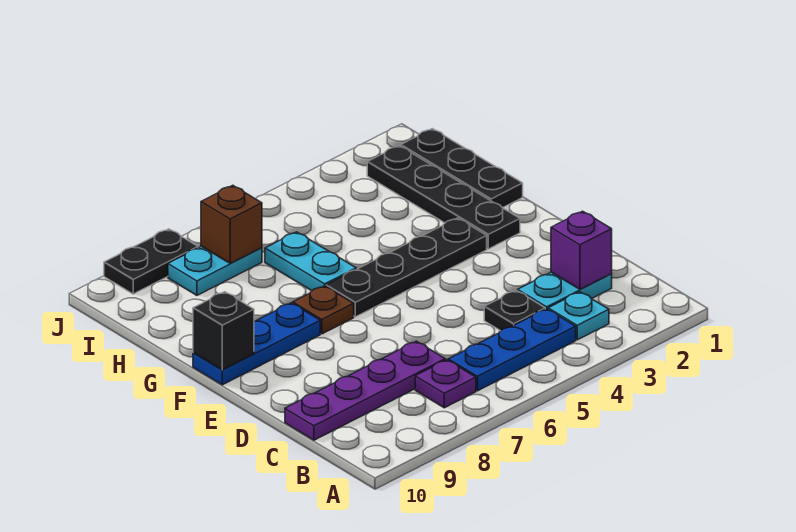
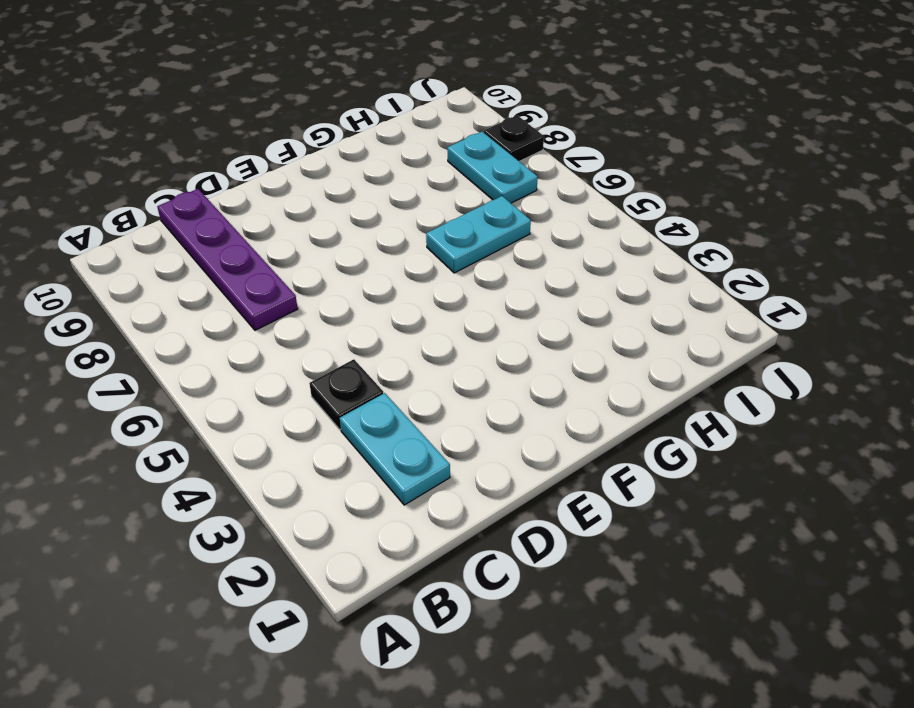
black 1x1 plate [484,115,544,161] -> black 1x2 plate [104,229,198,294]
none -> cyan 1x1 plate [548,292,609,340]
none -> blue 1x3 plate [448,309,576,391]
none -> purple 1x1 plate [415,360,476,408]

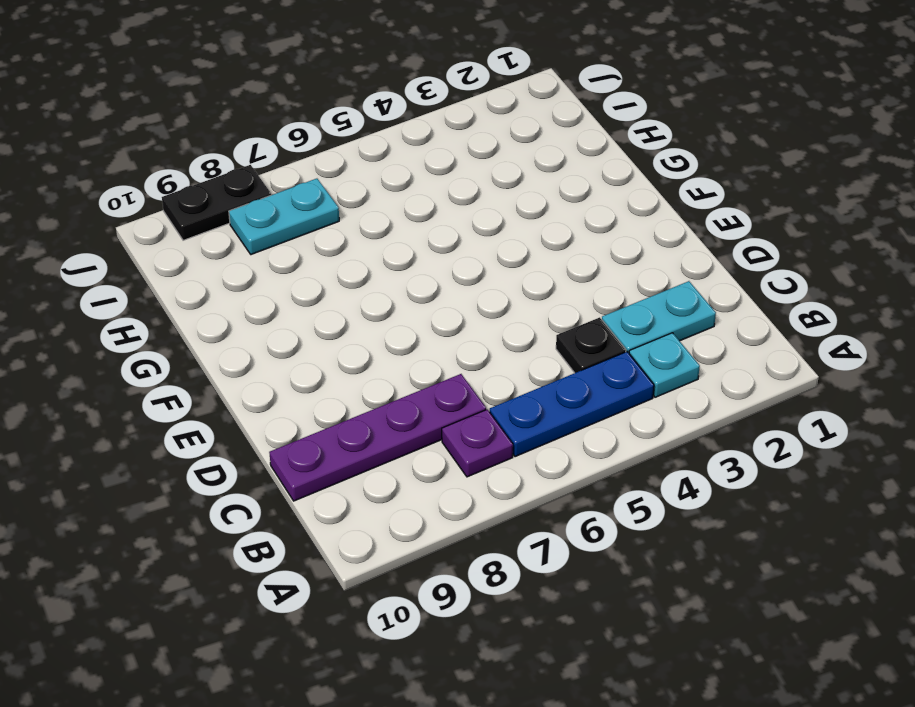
none -> black 1x4 plate [367,146,520,249]
none -> black 1x4 plate [326,218,487,317]
none -> brown 1x1 plate [293,286,354,334]

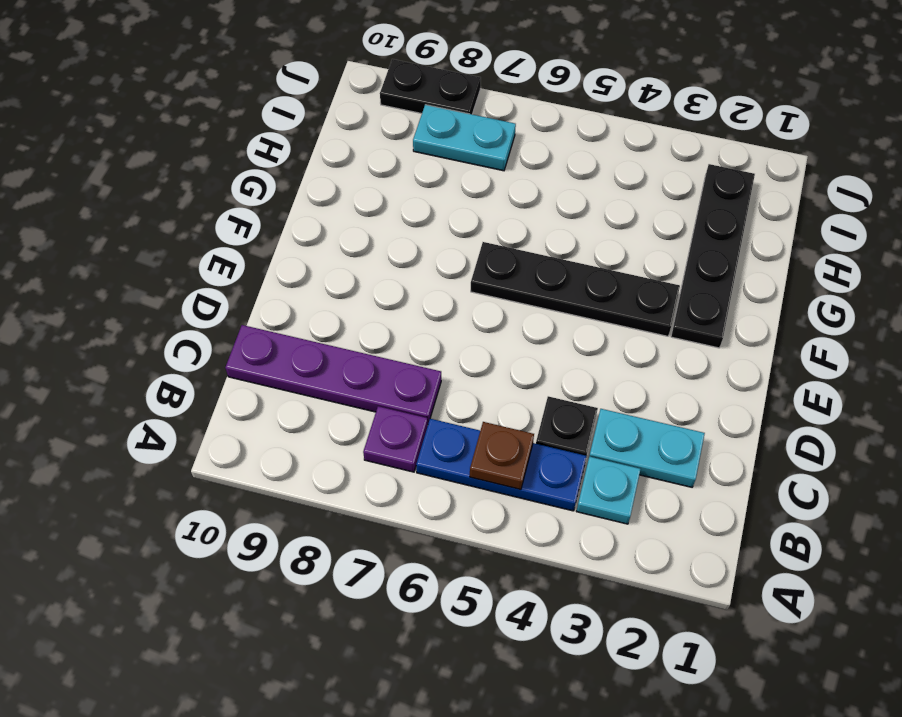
brown 1x1 plate [470,422,534,490] -> brown 1x1 plate moved to [293,286,354,334]
none -> blue 1x3 plate [193,303,320,385]
none -> black 1x3 plate [401,129,523,208]
none -> cyan 1x2 plate [265,232,356,291]

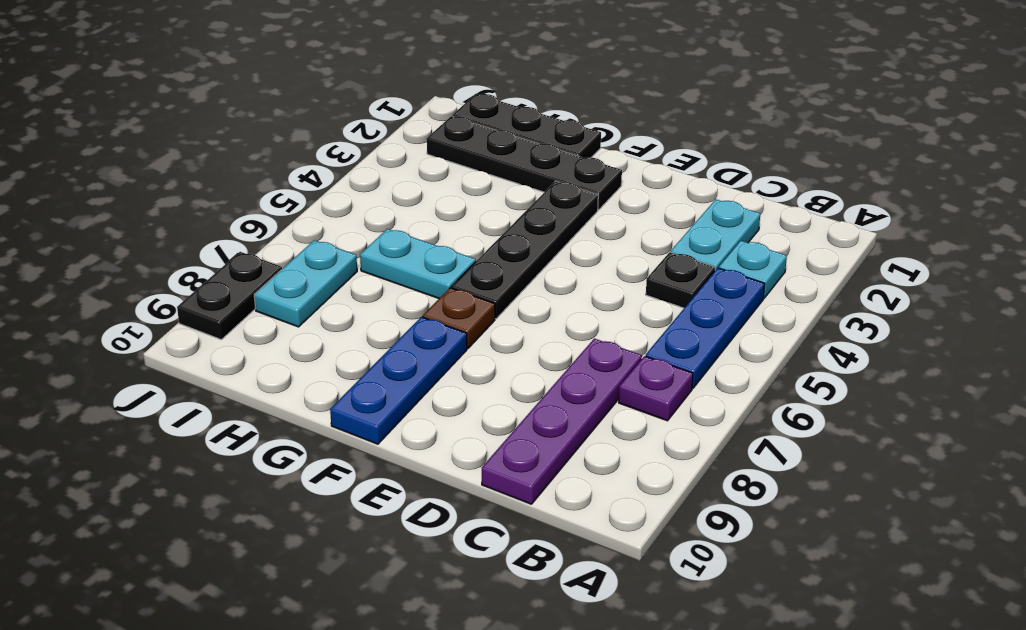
none -> purple 1x1 brick [551,211,612,289]
none -> black 1x1 brick [193,292,254,370]
none -> brown 1x1 brick [201,185,262,264]

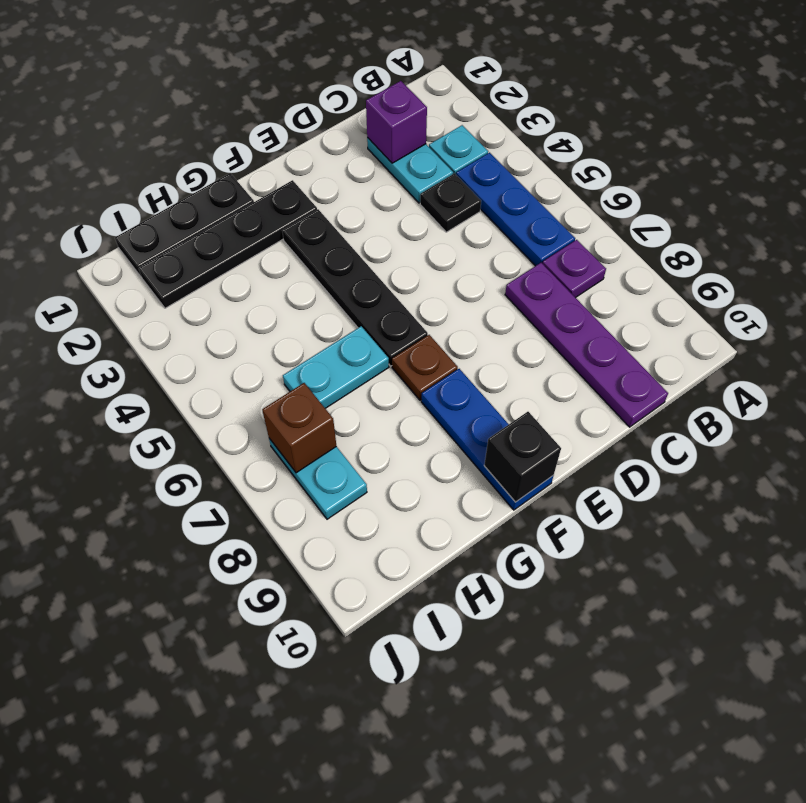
none -> black 1x2 plate [104,229,198,294]

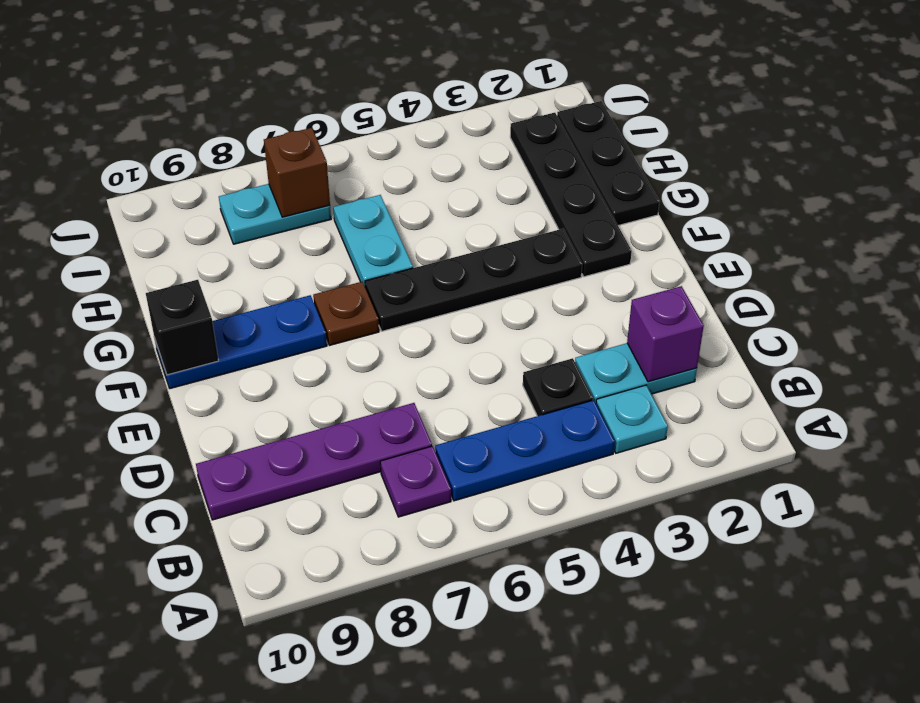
none -> black 1x2 plate [104,229,198,294]

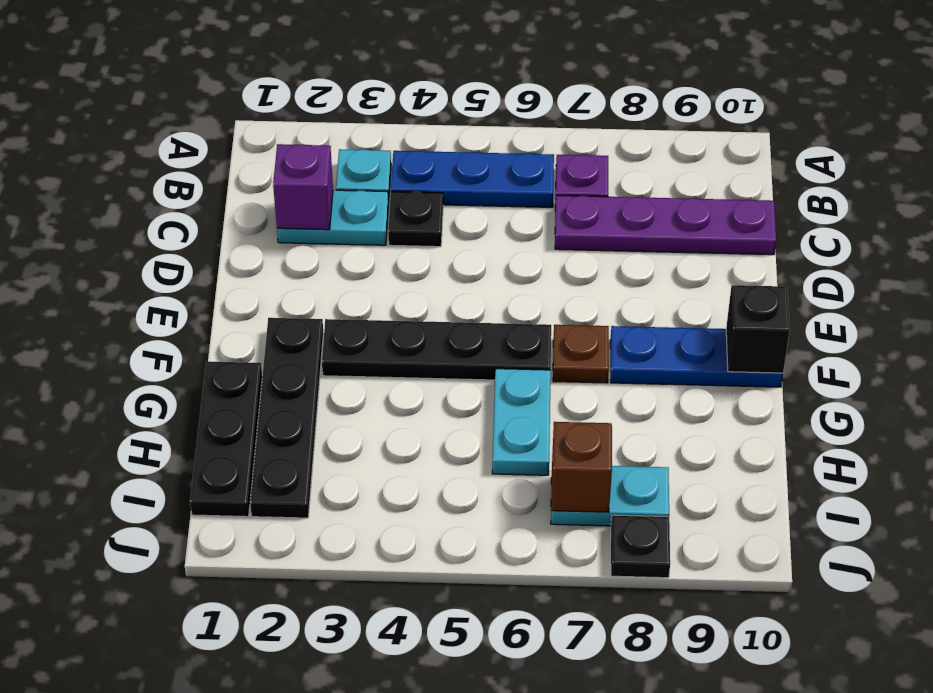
black 1x1 plate [611,515,670,578] -> black 1x2 plate [104,229,198,294]

